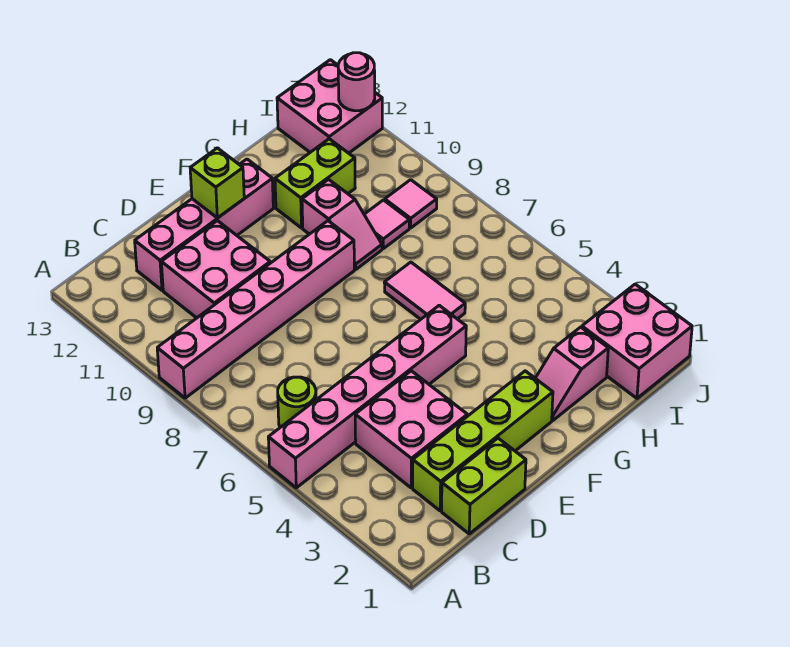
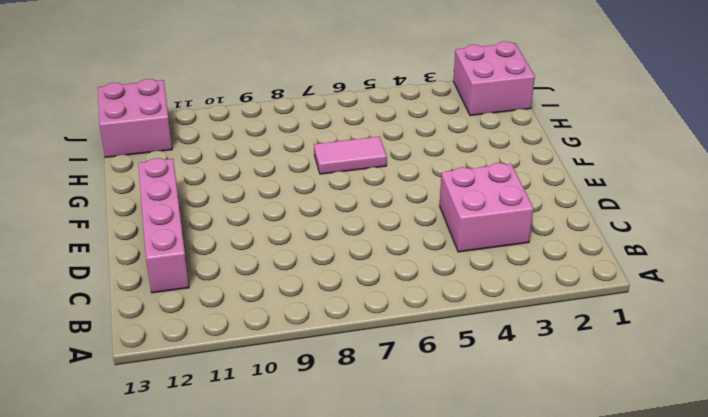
none -> pink 1x6 brick [268,305,466,488]
none -> pink 1x6 brick [157,221,354,398]
none -> lime 1x1 round brick [278,377,316,427]

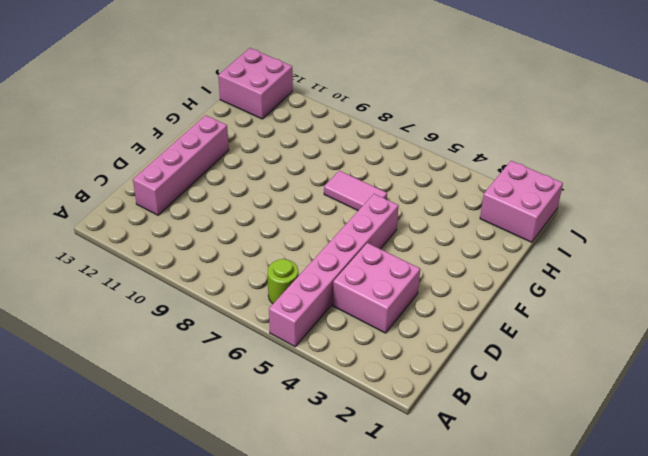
none -> pink 1x6 brick [157,221,354,398]
none -> lime 1x2 brick [442,438,526,534]
none -> lime 1x4 brick [413,371,553,511]

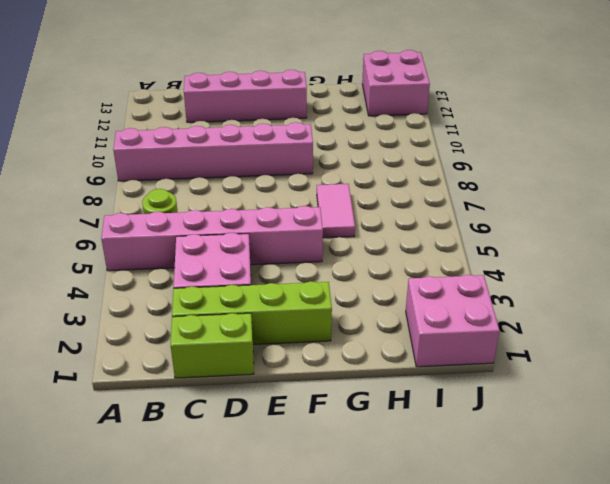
none -> pink 2x2 brick [161,221,270,318]
none -> pink 1x2 slope [535,327,608,420]
none -> pink 1x2 slope [302,179,382,269]

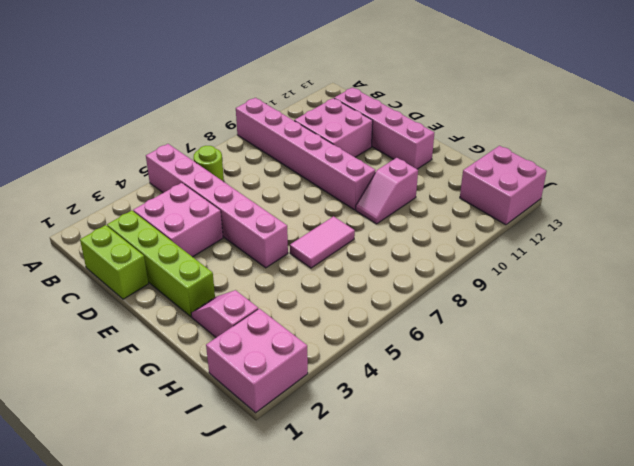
none -> lime 1x2 brick [275,139,355,228]
none -> pink 1x1 tile [364,200,409,249]
none -> pink 1x1 tile [385,180,437,228]

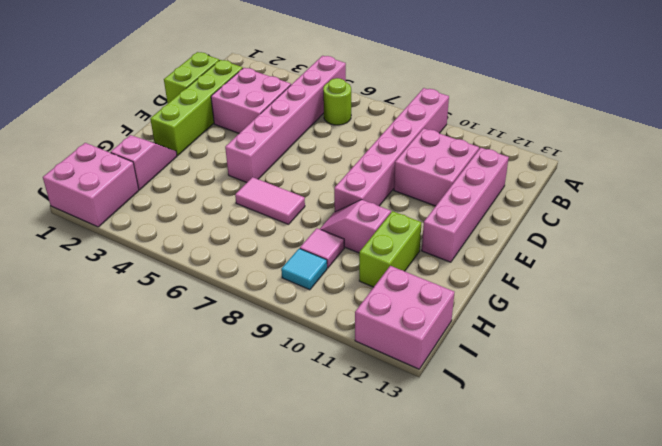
cyan 1x1 tile [281,249,327,290] -> pink 1x1 tile [385,180,437,228]
none -> lime 1x1 brick [190,148,244,218]
none -> pink 1x1 round brick [338,53,375,111]

